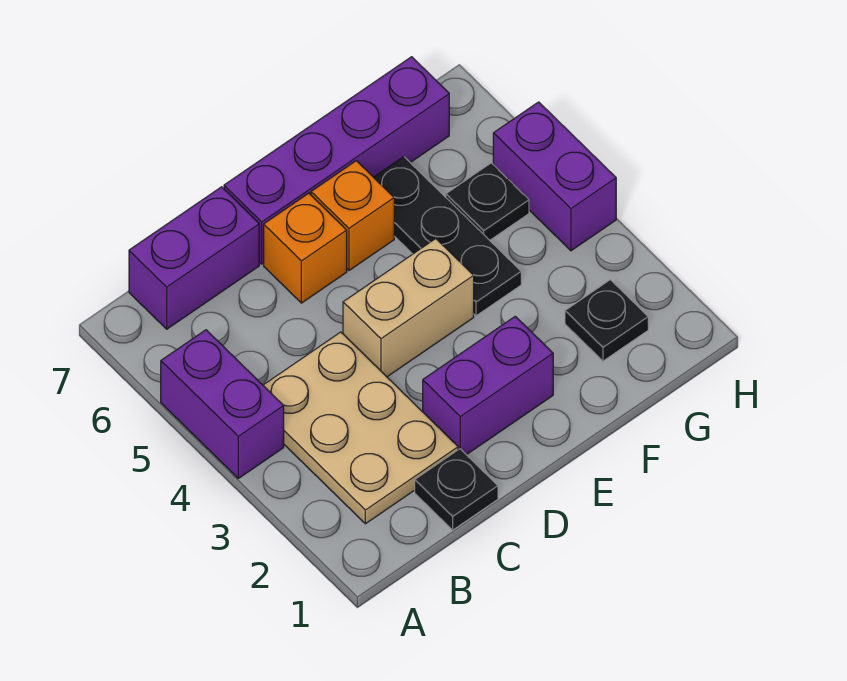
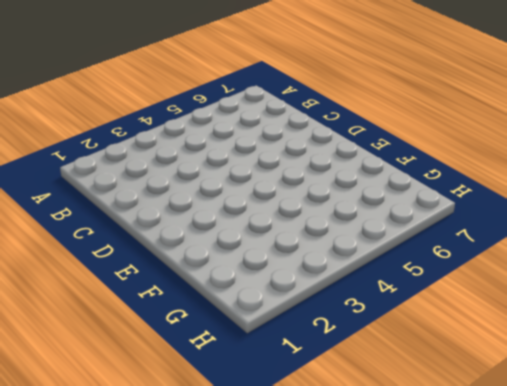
none -> purple 1x2 brick [161,330,284,478]
none -> tan 2x3 plate [263,332,458,524]
none -> purple 1x2 brick [129,187,259,329]

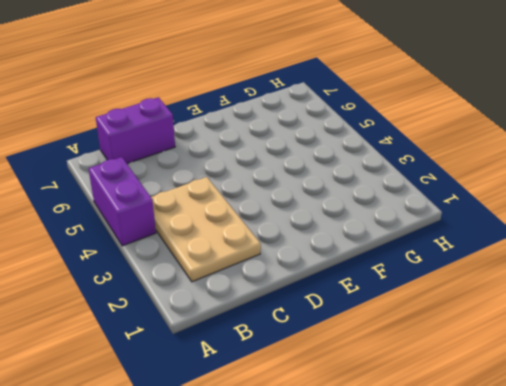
none -> black 1x1 plate [415,449,498,530]
none -> purple 1x2 brick [423,316,553,455]
none -> tan 1x2 brick [343,239,474,377]

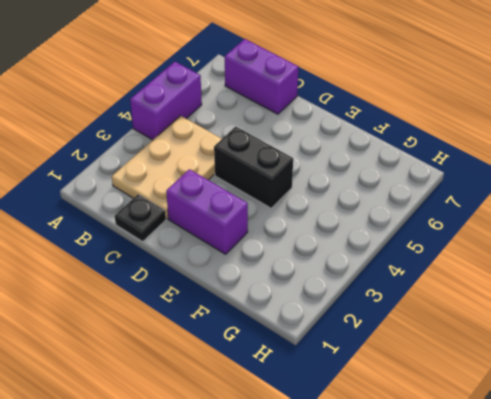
black 1x2 brick [214,127,293,208] -> tan 1x2 brick [343,239,474,377]
none -> orange 1x1 brick [264,193,347,303]
none -> purple 1x4 brick [224,57,449,264]
none -> orange 1x1 brick [311,161,394,270]

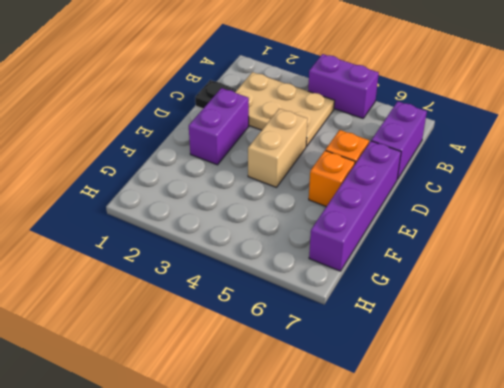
none -> black 1x3 plate [374,157,521,316]
none -> black 1x1 plate [565,280,648,361]
none -> black 1x1 plate [446,163,529,240]

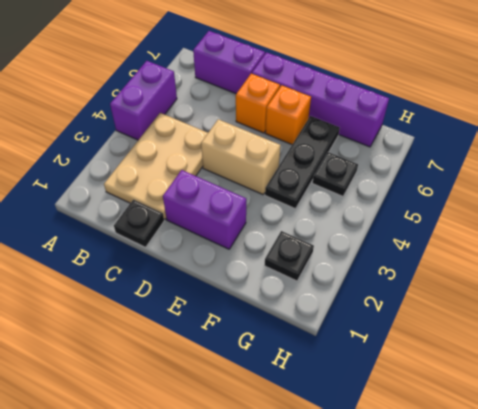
none -> purple 1x2 brick [493,102,616,251]

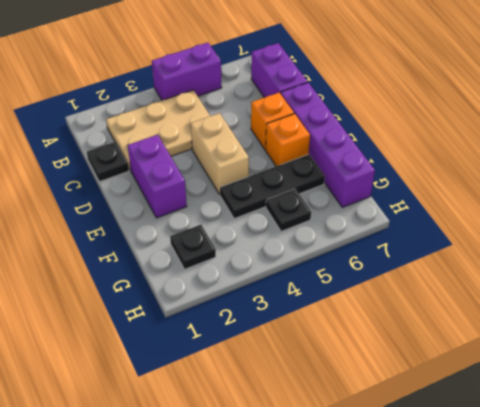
none -> purple 1x2 brick [493,102,616,251]

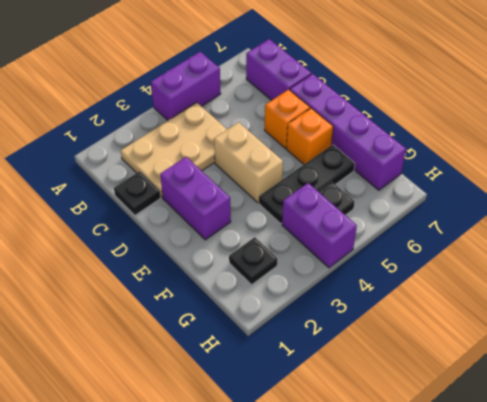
purple 1x2 brick [282,183,357,268] -> purple 1x2 brick turned to [493,102,616,251]

